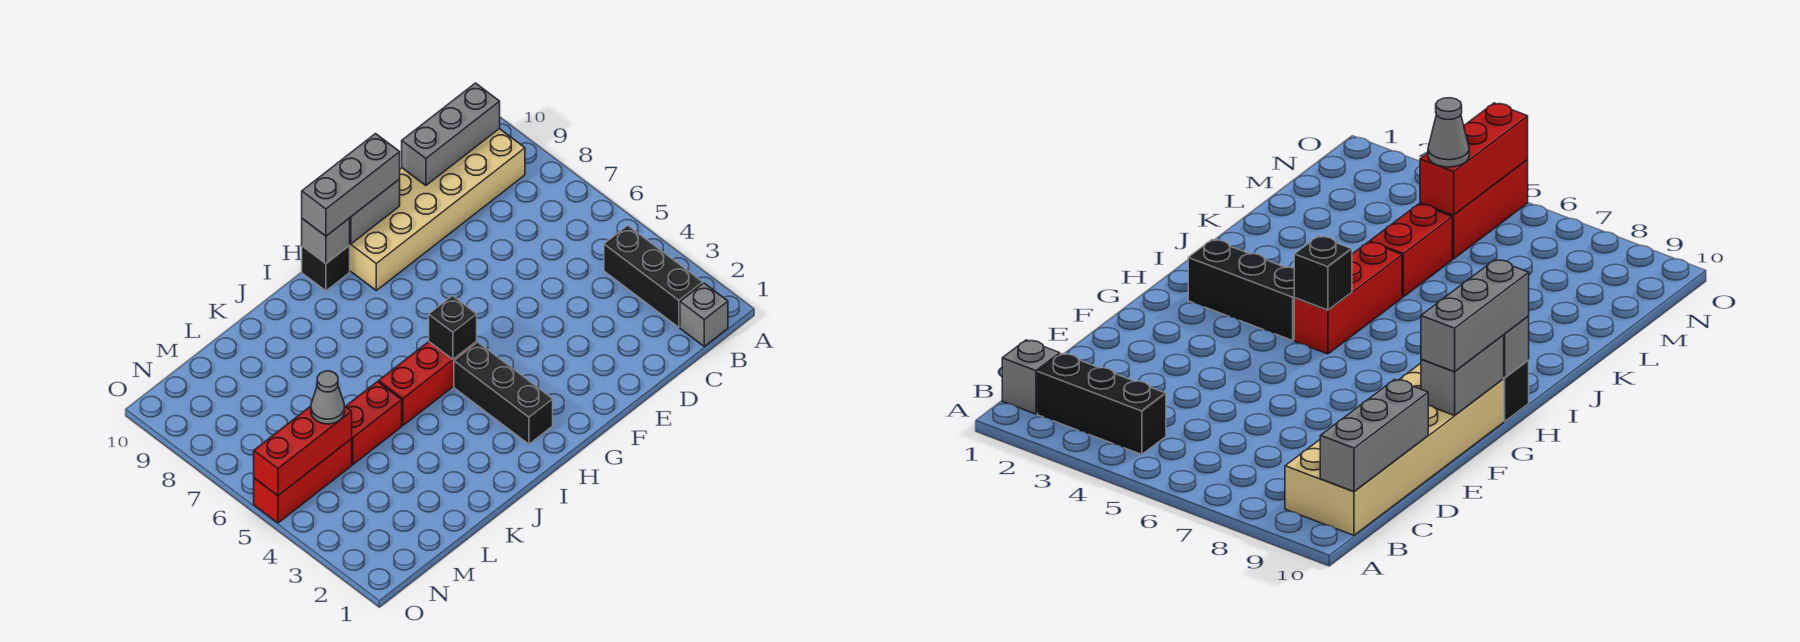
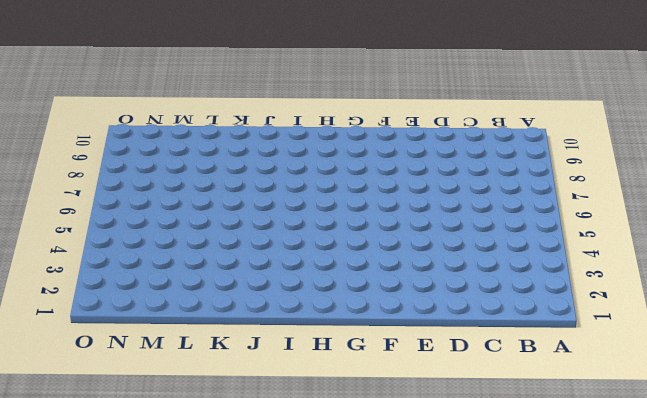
none -> grey 1x1 brick [680,283,728,346]
none -> black 1x3 brick [604,226,703,327]
none -> tan 2x6 brick [349,128,525,290]

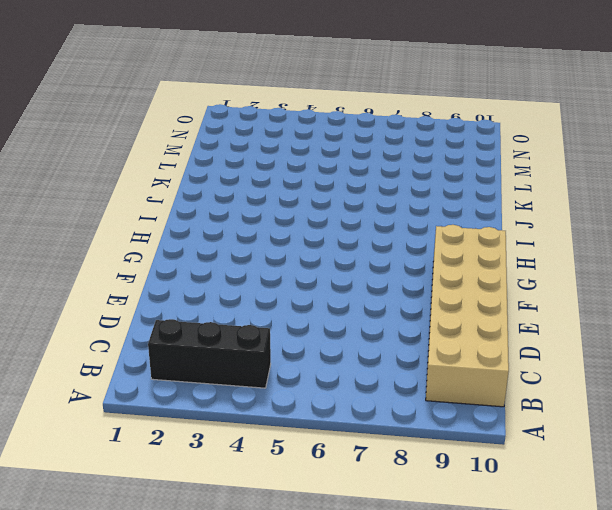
none -> grey 1x1 brick [680,283,728,346]
none -> black 1x3 brick [454,342,553,444]
none -> red 1x3 brick [379,341,477,426]

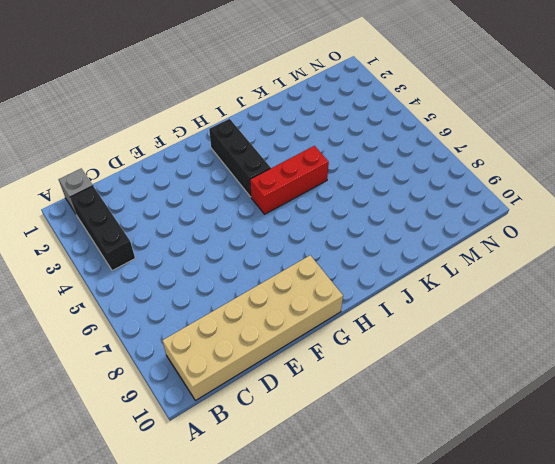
none -> black 1x1 brick [302,246,350,291]
none -> red 1x2 brick [346,382,402,465]
none -> red 1x3 brick [254,439,352,523]

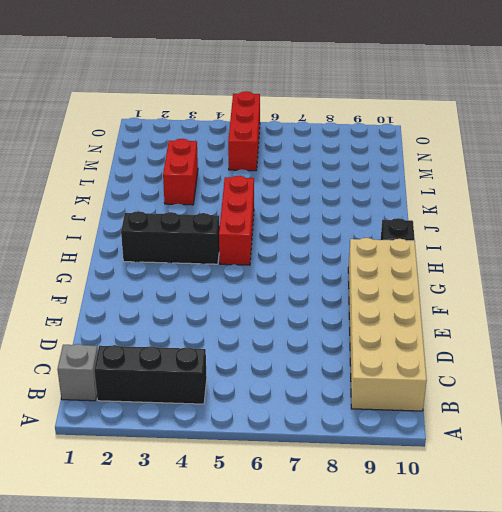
red 1x2 brick [163,139,198,205] -> red 1x2 brick moved to [346,382,402,465]
none -> grey 1x3 brick [402,83,500,185]
none -> grey 1x2 brick [350,179,400,244]
none -> black 1x1 brick [429,296,477,359]

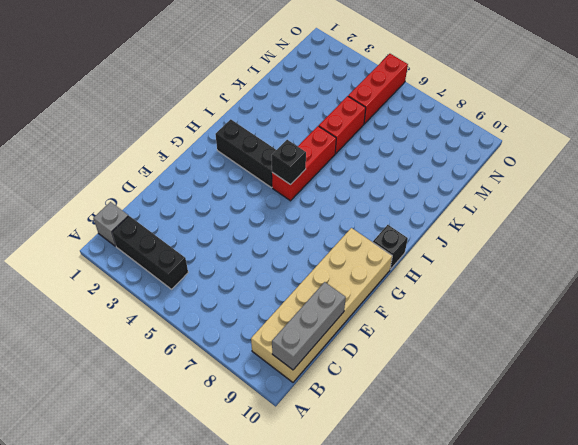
none -> grey 1x2 brick [350,179,400,244]
none -> grey 1x1 brick [302,218,350,263]
none -> red 1x3 brick [254,406,352,496]

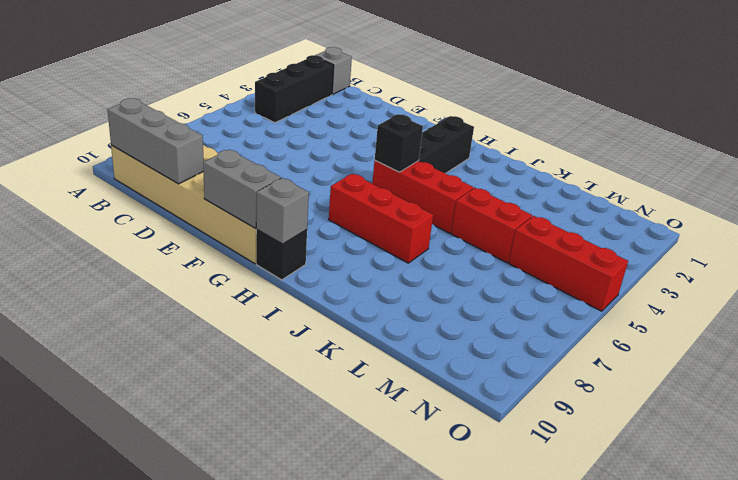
red 1x3 brick [329,174,433,263] -> red 1x3 brick moved to [254,406,352,496]
none -> grey 1x3 brick [302,134,400,236]
none -> grey 1x1 cone [311,371,345,424]

